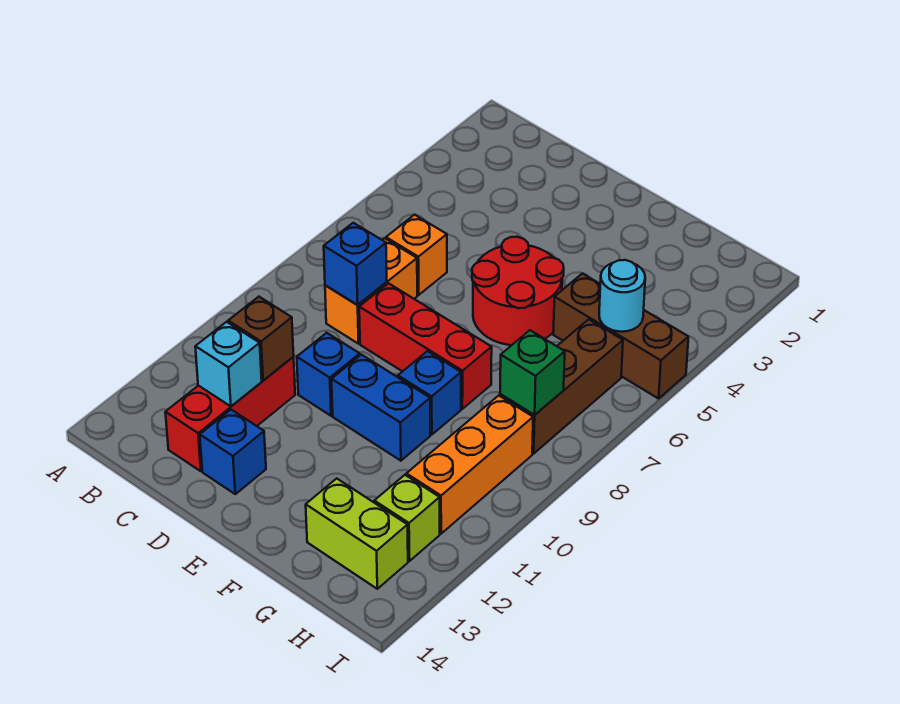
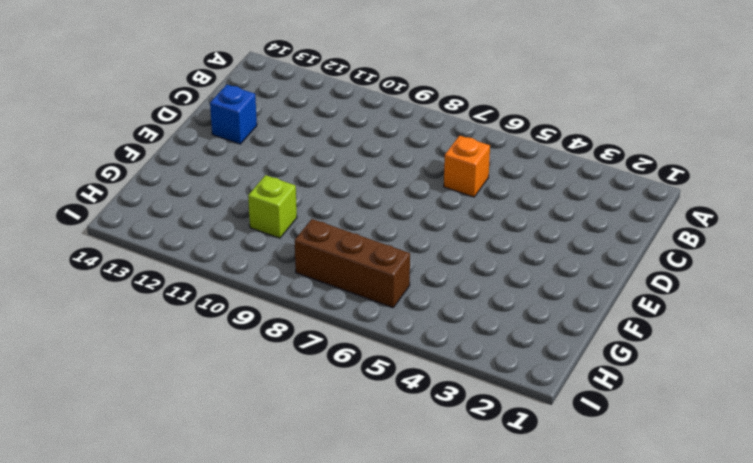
lime 1x1 brick [248,175,297,238] -> lime 1x1 brick moved to [374,475,440,561]
none -> orange 1x2 brick [325,238,417,344]
none -> red 1x3 brick [165,357,295,471]
none -> red 1x3 brick [359,283,492,409]

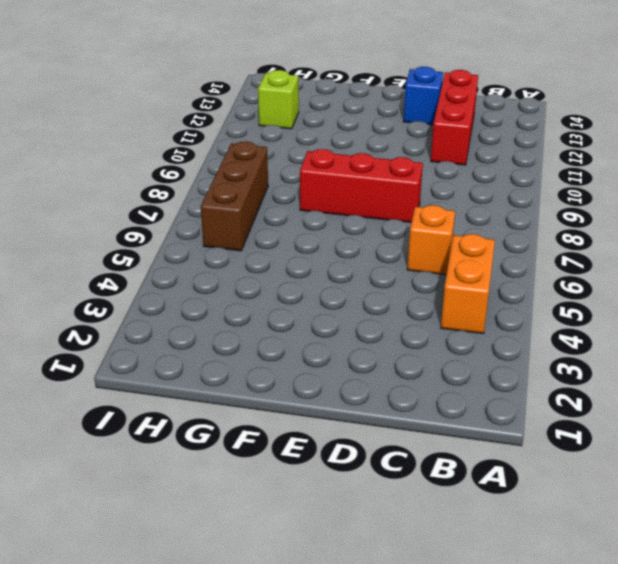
orange 1x2 brick [441,234,495,334] -> orange 1x2 brick moved to [325,238,417,344]
none -> blue 1x1 brick [297,333,360,416]
none -> red 2x2 round brick [472,237,564,345]
none -> blue 1x2 brick [332,355,430,461]

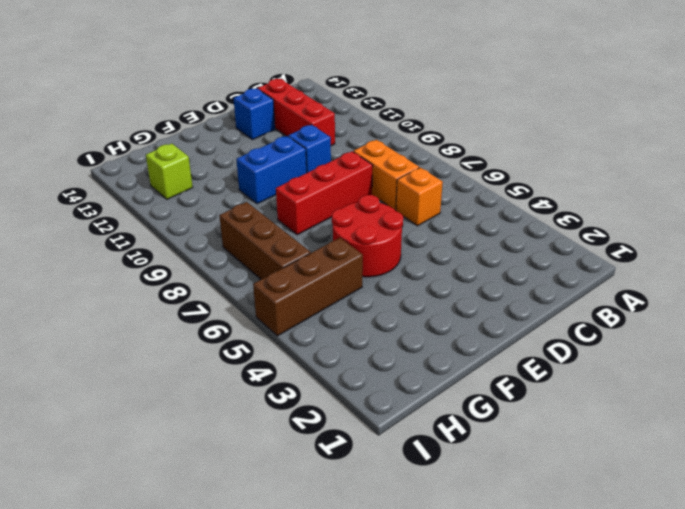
none -> blue 1x1 brick [398,351,461,435]
none -> lime 1x2 brick [306,478,408,589]
none -> orange 1x3 brick [406,396,533,534]

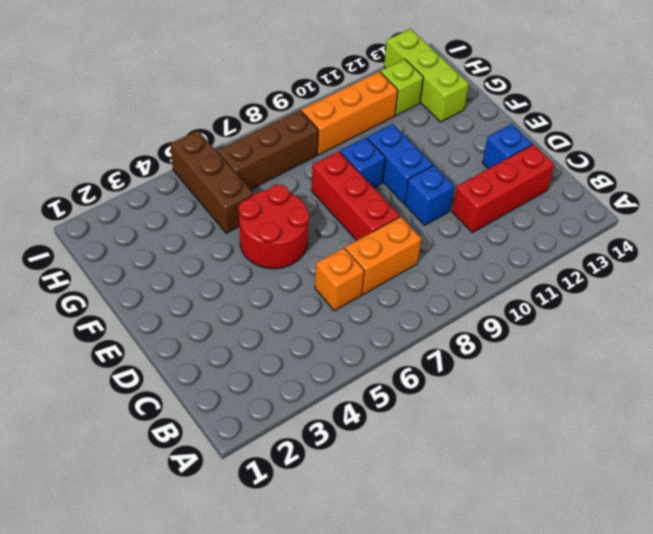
lime 1x3 brick [384,29,469,122] -> lime 1x2 brick [306,478,408,589]
none -> blue 1x1 brick [324,223,387,305]
none -> brown 1x1 brick [228,297,294,381]
none -> cyan 1x1 brick [195,322,262,406]

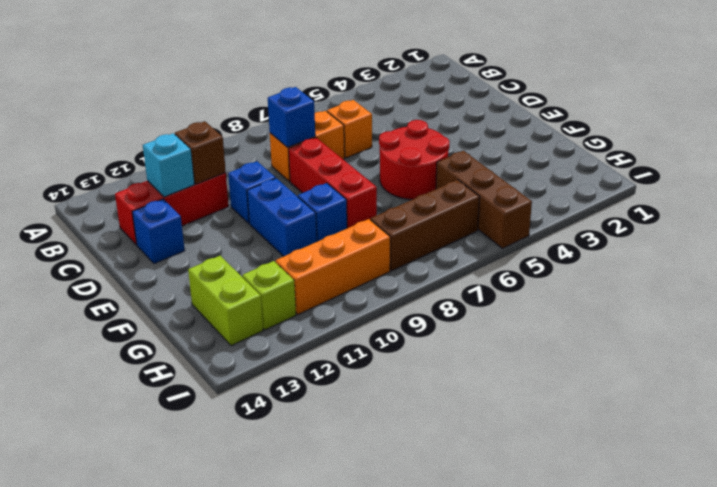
none -> cyan 1x1 round brick [599,260,645,332]
none -> green 1x1 brick [500,330,565,415]

